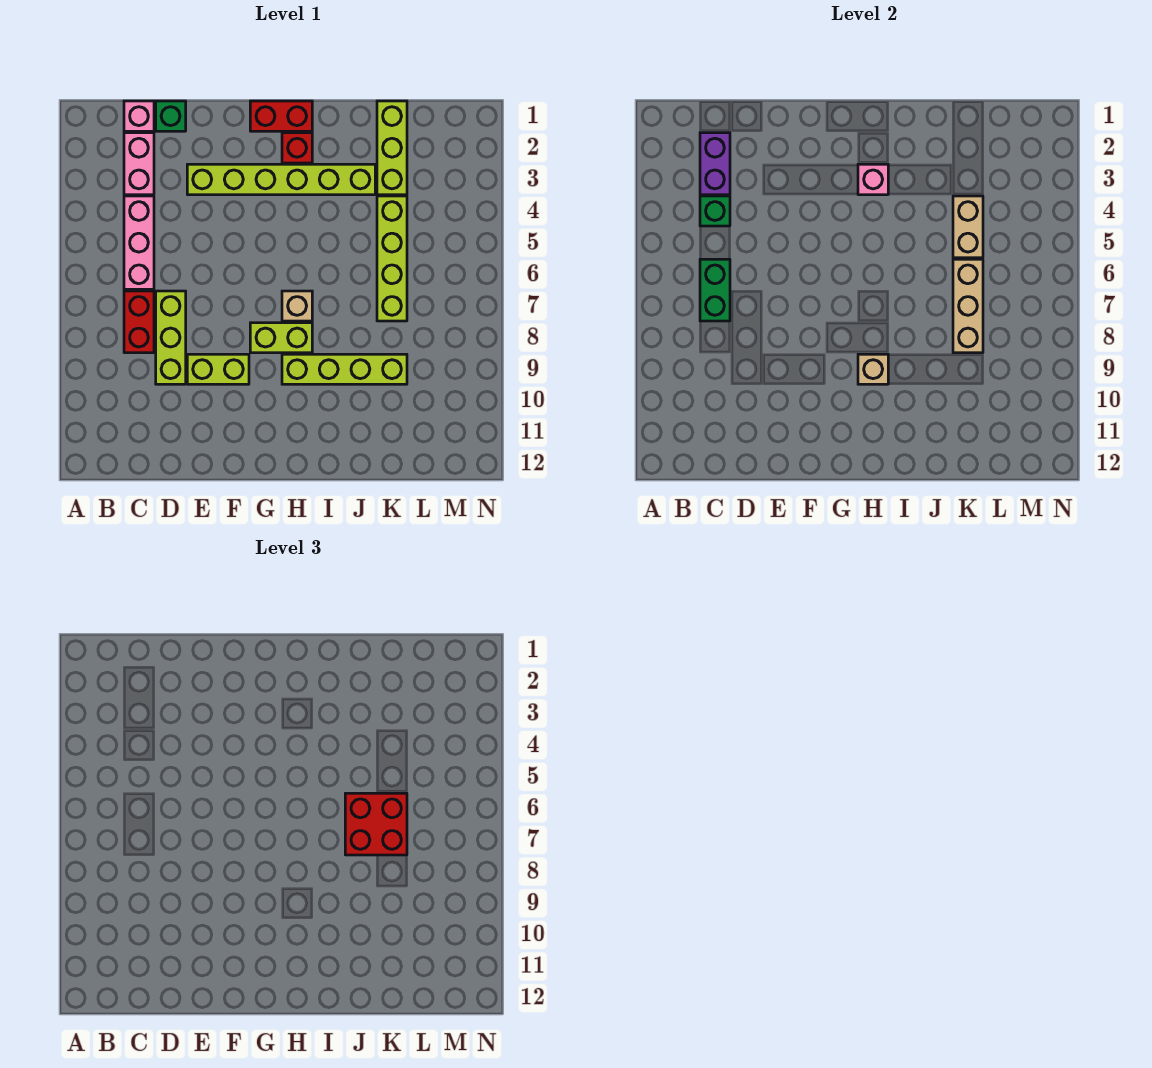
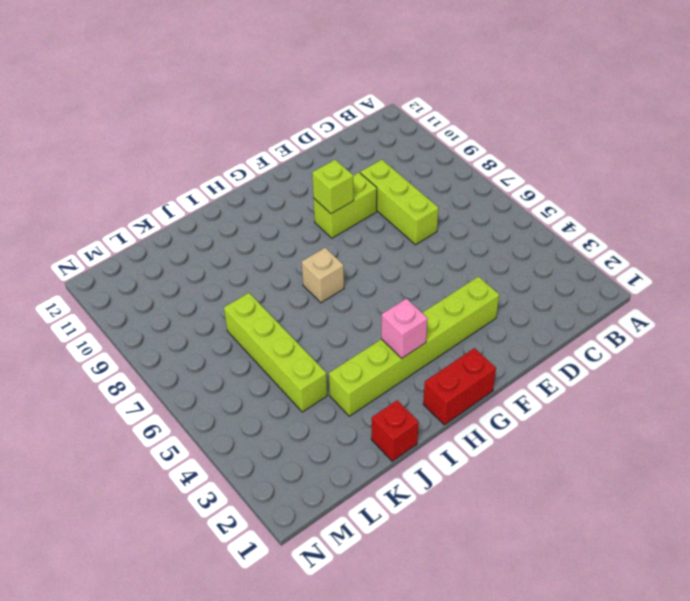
lime 1x1 brick [312,160,354,214] -> none
red 1x1 brick [371,400,419,461] -> red 1x1 brick moved to [282,133,312,163]
none -> pink 1x1 brick [124,101,154,131]
none -> pink 1x2 brick [124,133,154,195]
none -> pink 1x3 brick [124,196,154,289]

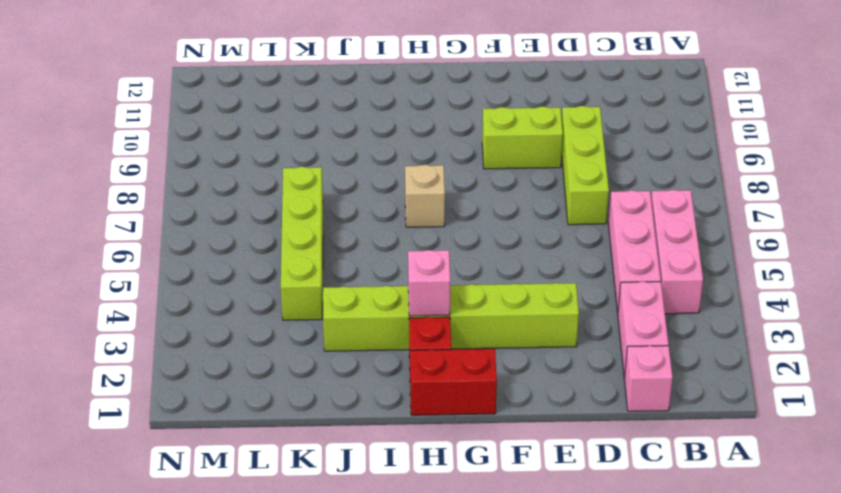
pink 1x3 brick [651,190,703,314] -> none
none -> red 1x2 brick [124,291,154,353]
none -> green 1x1 brick [156,101,186,131]
none -> lime 1x2 brick [250,323,312,353]

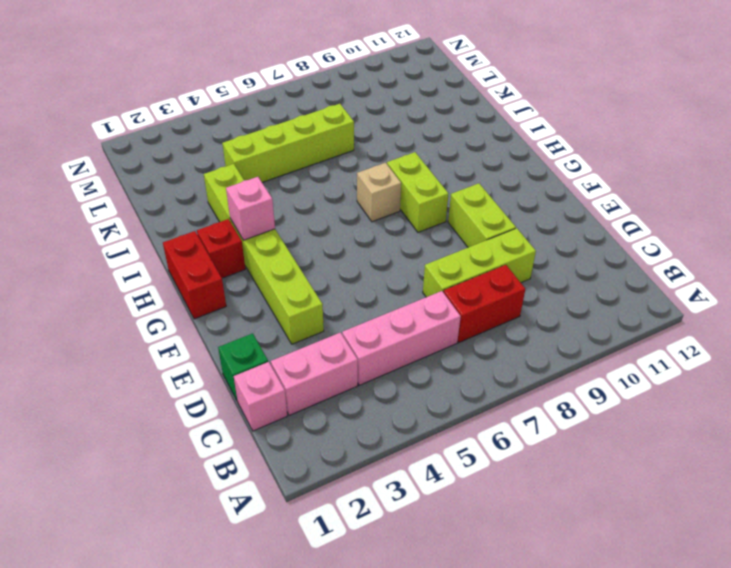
none -> lime 1x4 brick [282,354,407,384]
none -> lime 1x3 brick [377,101,407,195]
none -> purple 1x2 brick [700,133,730,195]

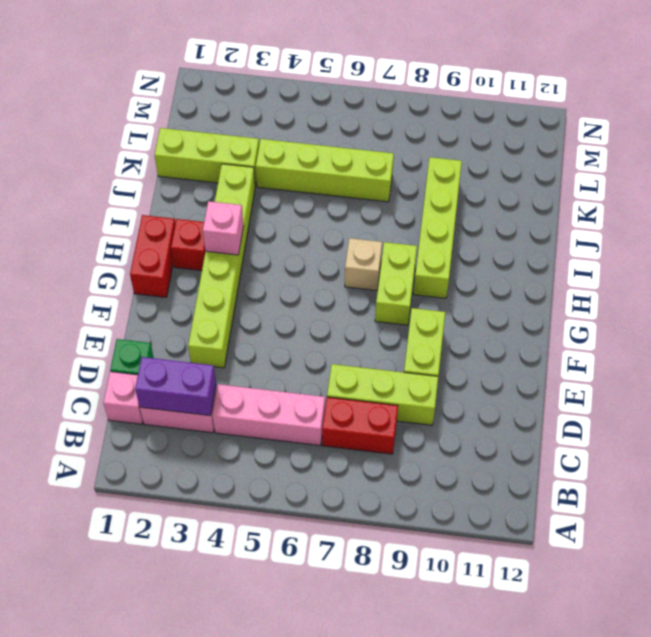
none -> green 1x1 brick [700,196,730,226]
none -> green 1x2 brick [700,259,730,321]
none -> tan 1x1 brick [858,354,888,384]

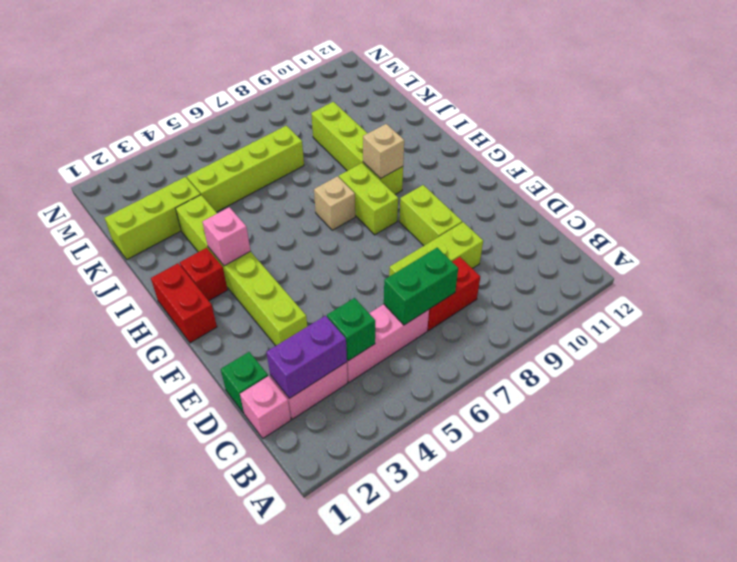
none -> tan 1x2 brick [953,196,983,258]
none -> tan 1x3 brick [953,259,983,353]
none -> red 2x2 brick [345,793,407,855]

